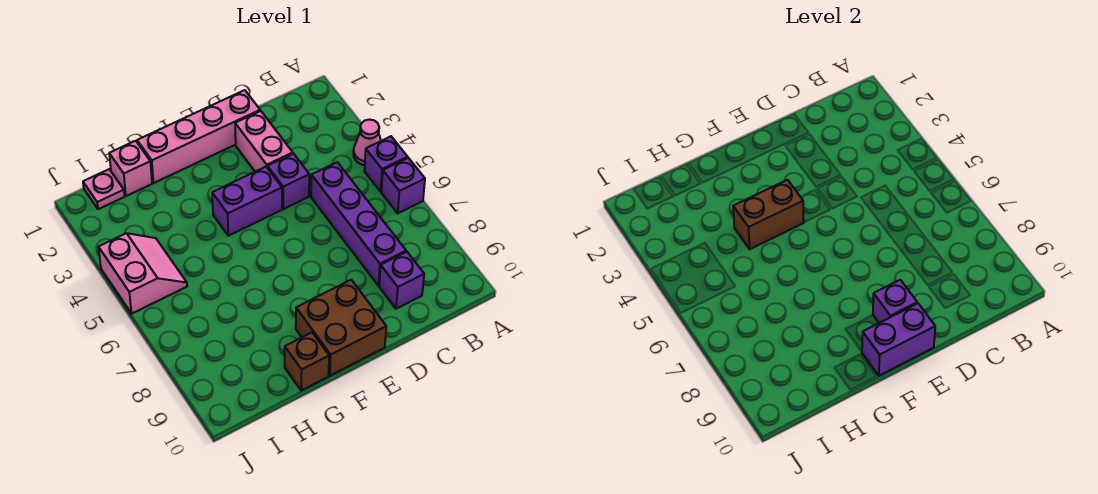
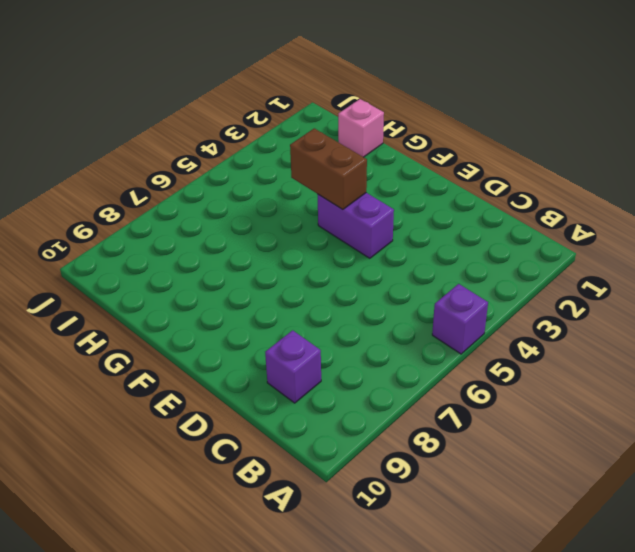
none -> pink 1x1 cone [353,120,381,165]
none -> purple 1x1 brick [381,158,425,213]
none -> purple 1x4 brick [311,162,406,286]

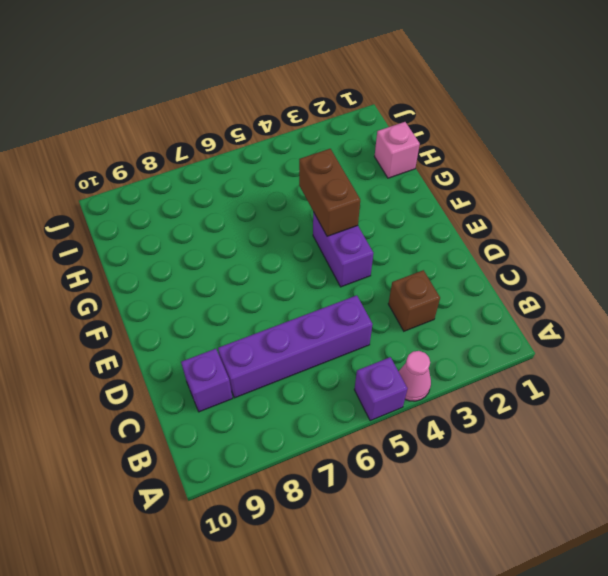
brown 1x1 brick [388,270,440,331] -> brown 1x1 brick moved to [285,333,329,390]
none -> purple 1x1 brick [381,158,425,213]
none -> pink 1x4 brick [137,90,260,183]
none -> pink 1x2 brick [235,111,293,172]

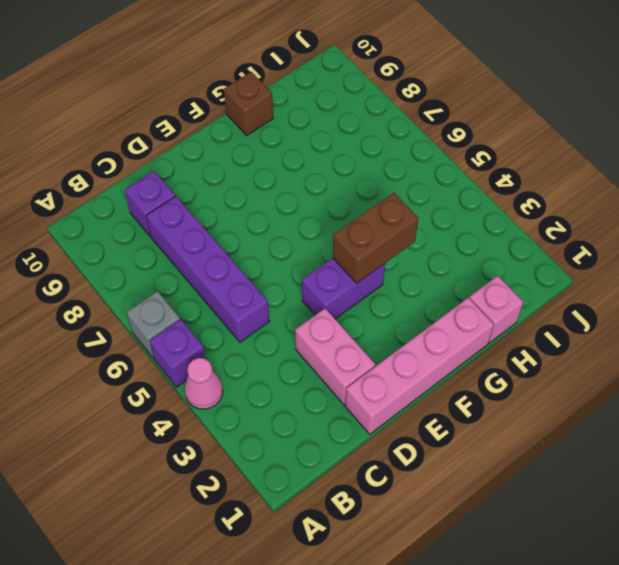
grey 1x1 brick [127,291,180,359] -> purple 1x1 brick [381,158,425,213]
none -> purple 1x1 brick [268,154,309,209]
none -> brown 2x2 brick [296,280,386,376]
none -> pink 1x1 plate [83,169,125,209]

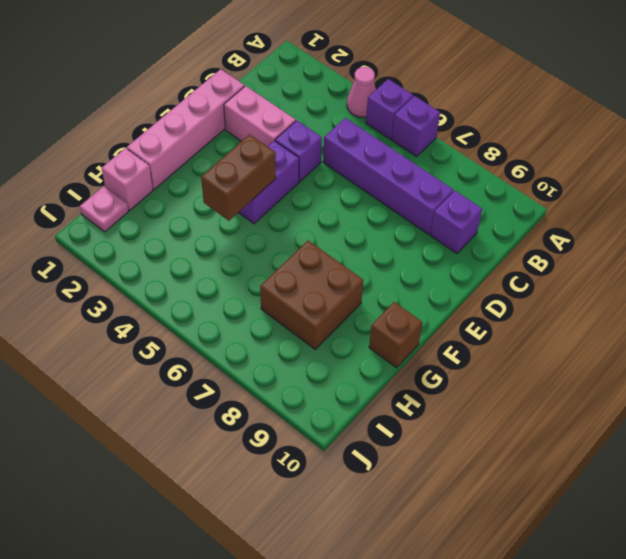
brown 2x2 brick [260,241,363,349] -> brown 2x2 brick moved to [296,280,386,376]
none -> pink 2x2 slope [99,233,187,314]
none -> purple 1x1 brick [873,280,917,323]
none -> purple 1x2 brick [862,303,935,376]

